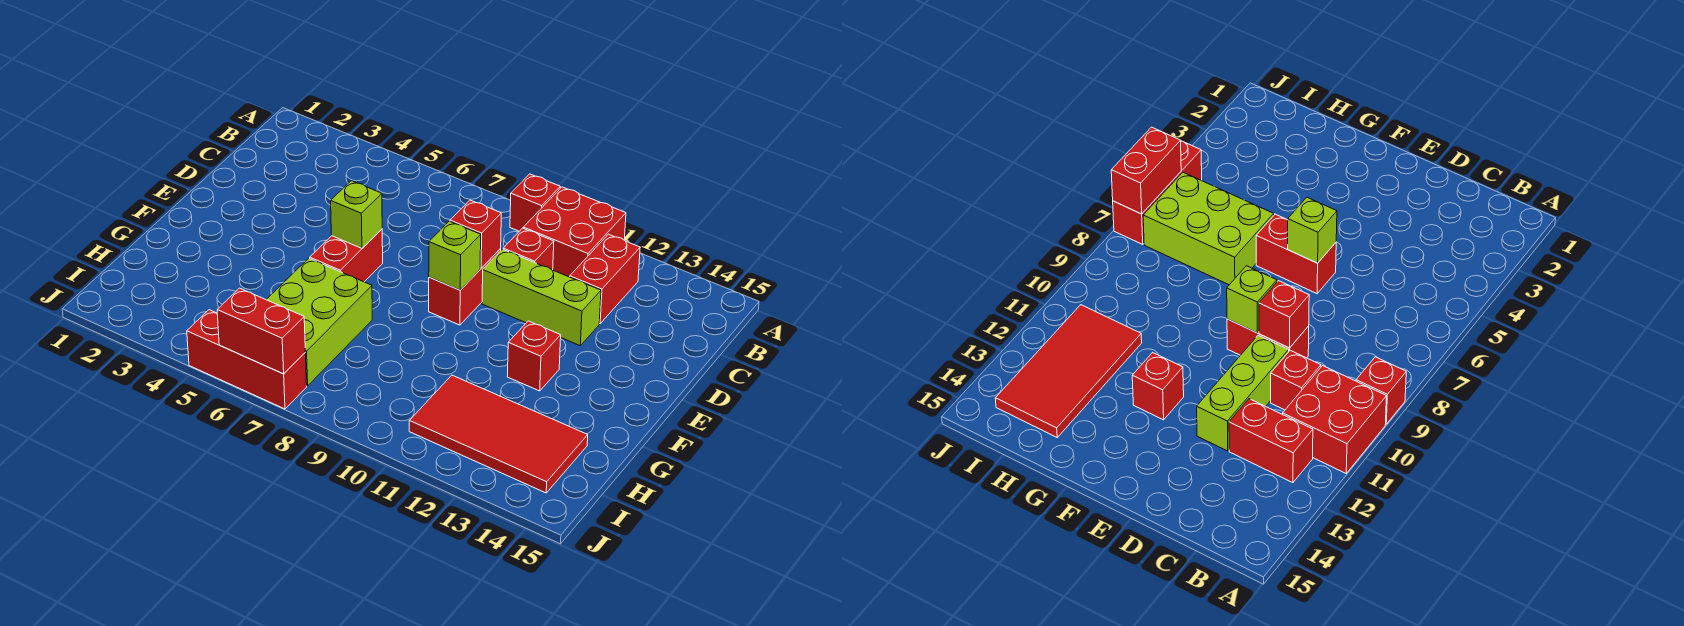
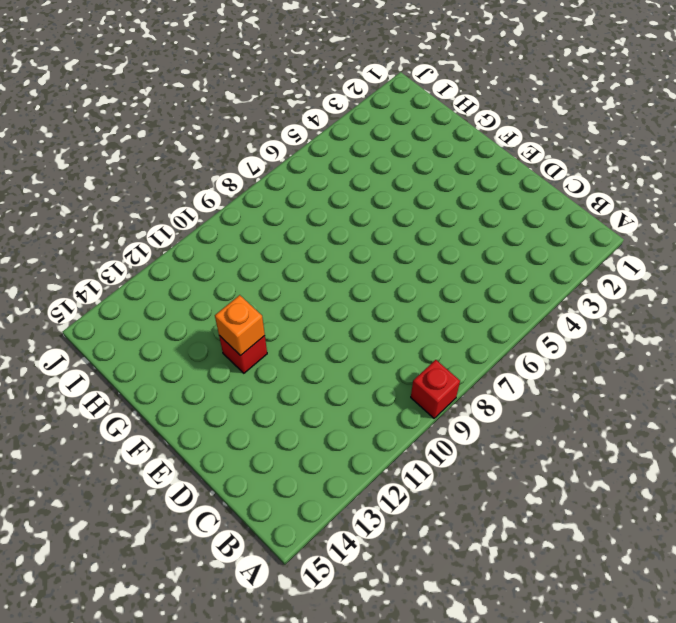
orange 1x1 brick [215,295,265,356] -> none
none -> red 2x2 brick [523,187,626,277]
none -> red 1x2 brick [570,234,640,324]
none -> red 1x1 brick [503,228,554,270]

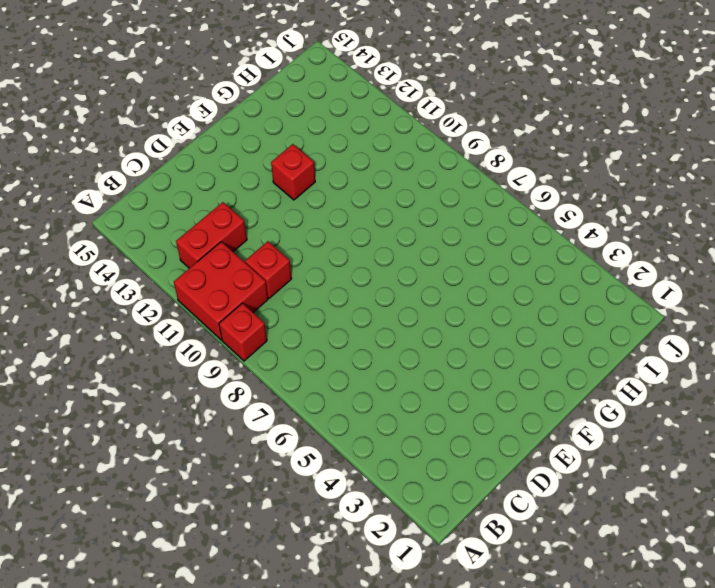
none -> red 1x2 brick [429,249,501,325]
none -> lime 1x3 brick [482,249,601,346]
none -> red 1x2 brick [310,229,383,282]

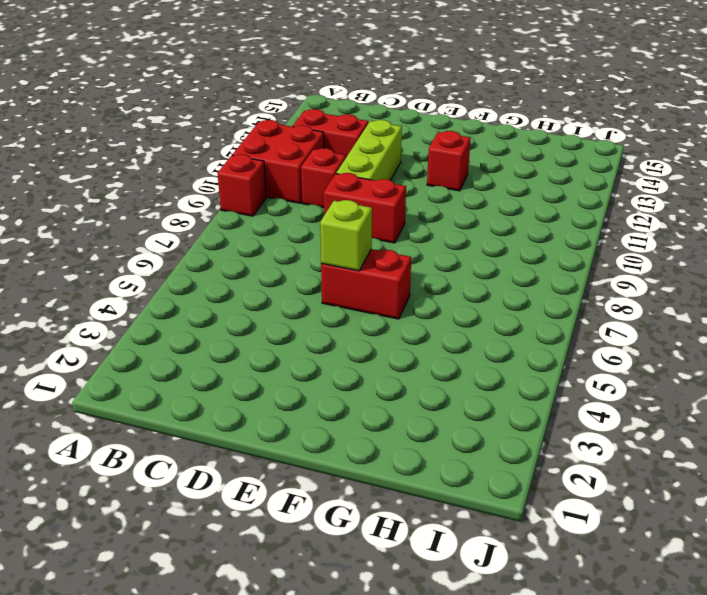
none -> lime 2x3 brick [266,258,372,386]
none -> red 2x4 tile [409,375,588,493]
none -> red 1x3 brick [187,310,307,409]

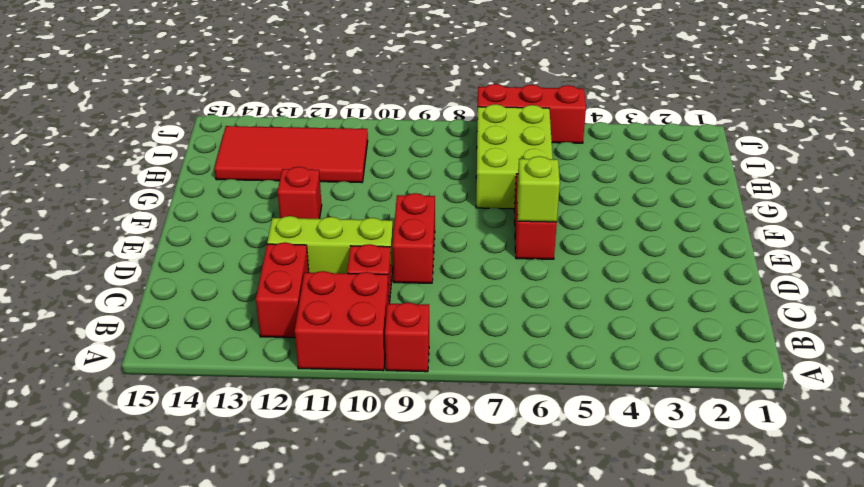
none -> red 1x1 brick [450,200,501,268]
none -> lime 1x1 brick [429,221,481,290]
none -> red 1x2 brick [217,288,305,374]

